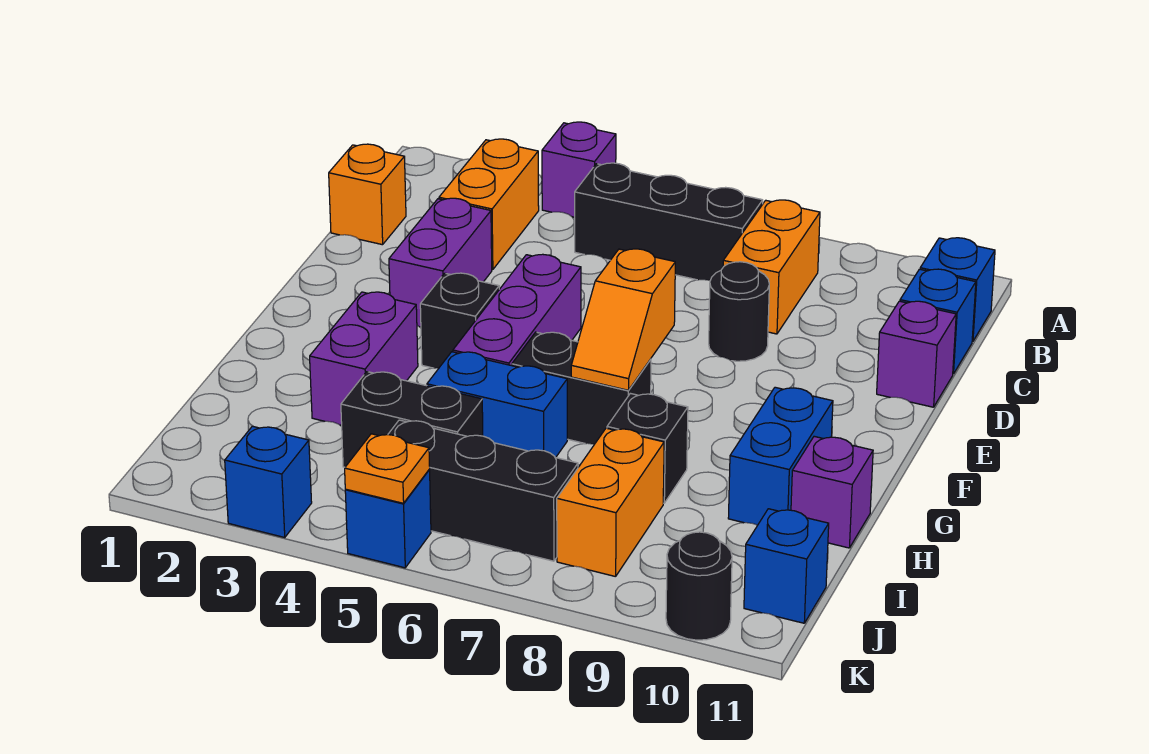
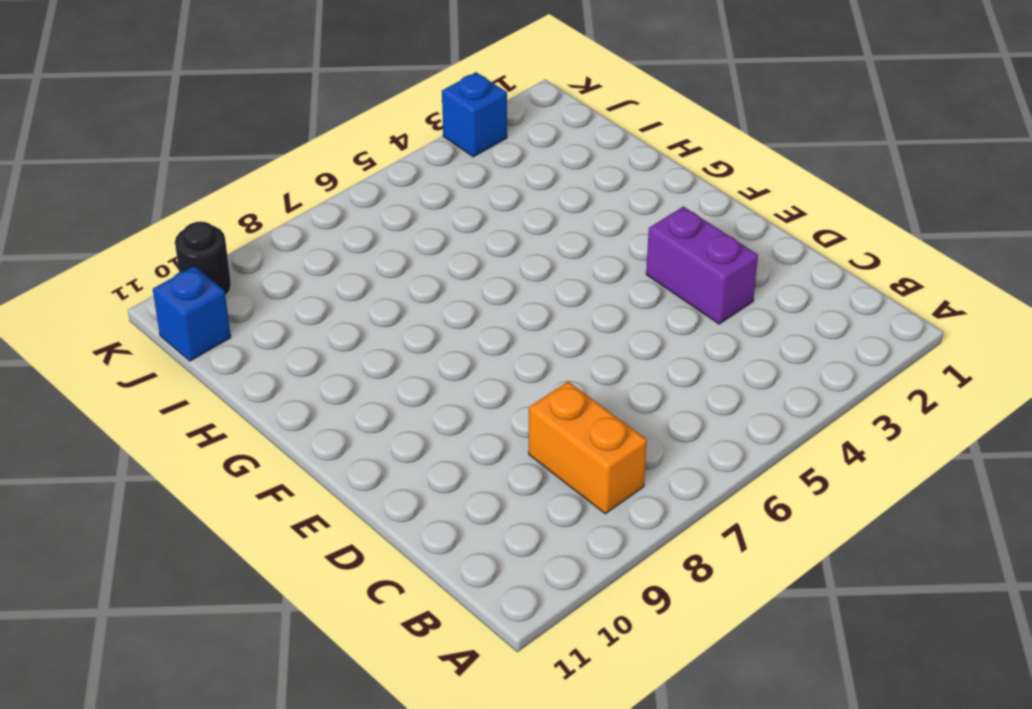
none -> purple 1x1 brick [542,122,616,217]
none -> orange 1x2 brick [439,139,539,270]
none -> black 1x3 brick [575,163,763,280]

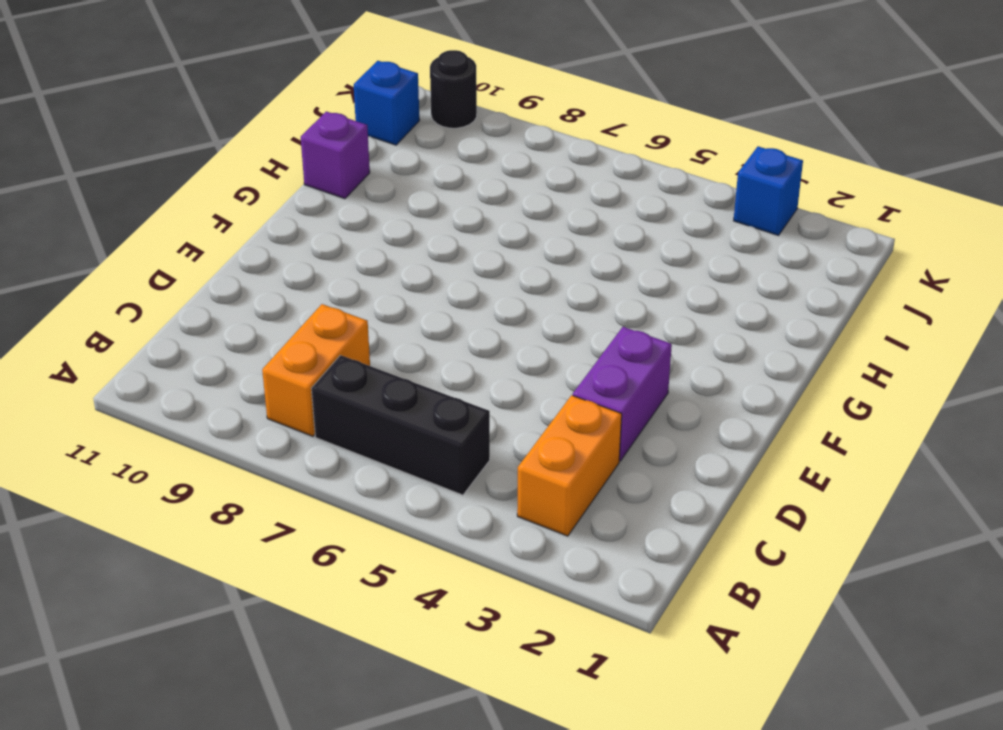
none -> purple 1x1 brick [542,122,616,217]
none -> blue 1x1 brick [920,238,995,341]
none -> orange 1x1 brick [329,144,406,245]

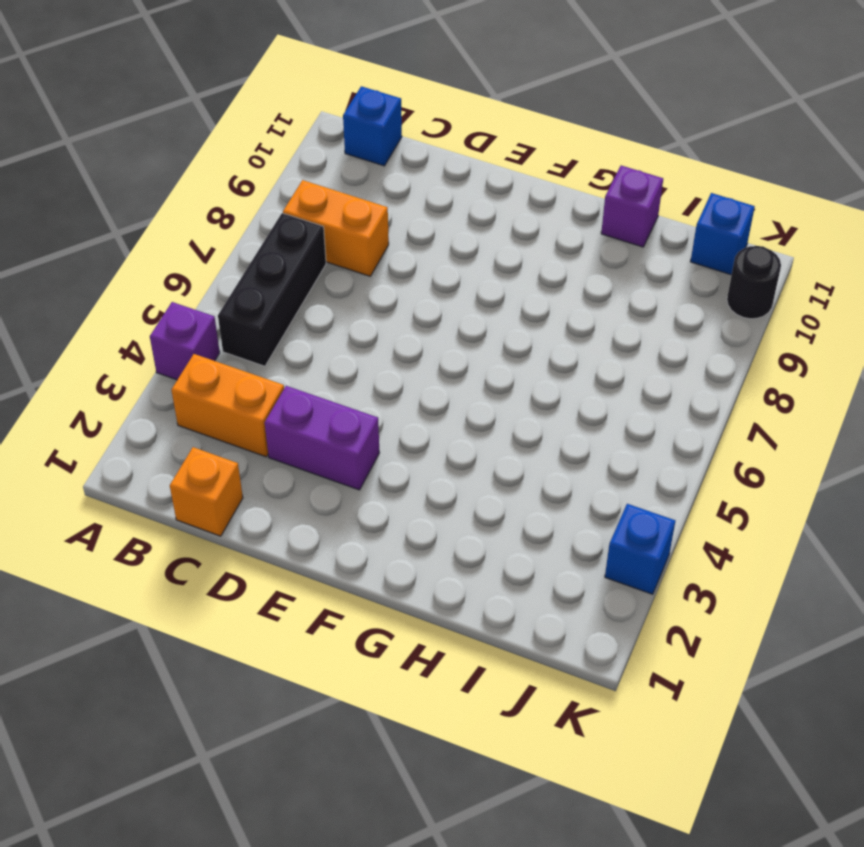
none -> blue 1x1 brick [900,269,976,374]
none -> black 1x1 round brick [709,262,769,361]
none -> purple 1x1 brick [877,301,956,407]

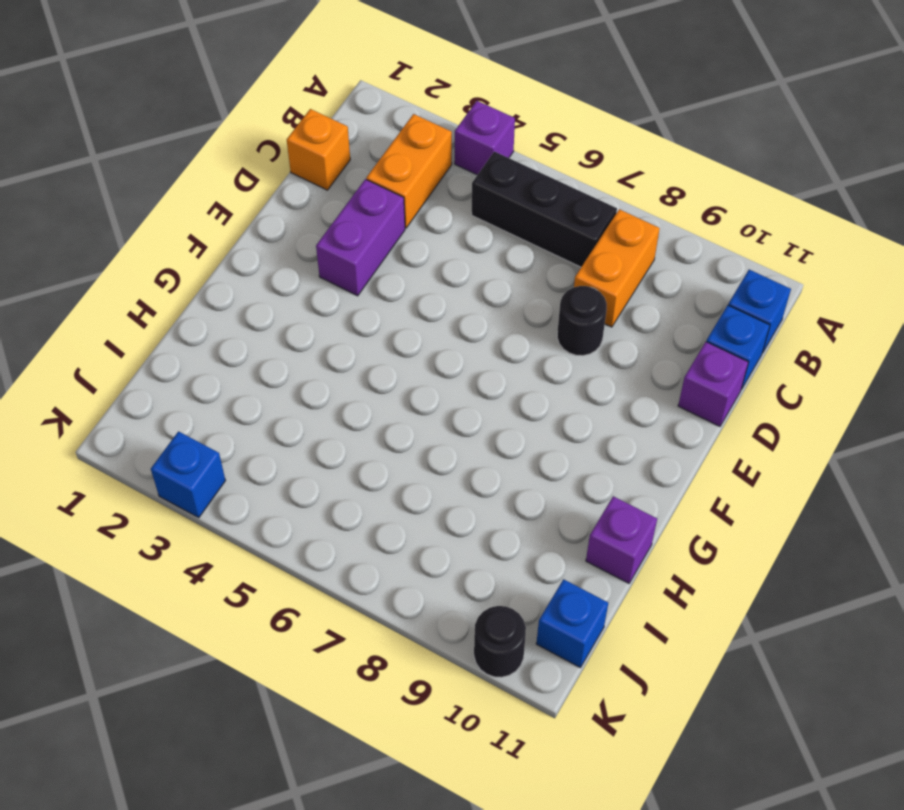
none -> purple 1x3 brick [453,254,581,366]
none -> black 1x1 brick [420,273,499,368]
none -> purple 1x2 brick [310,292,418,425]

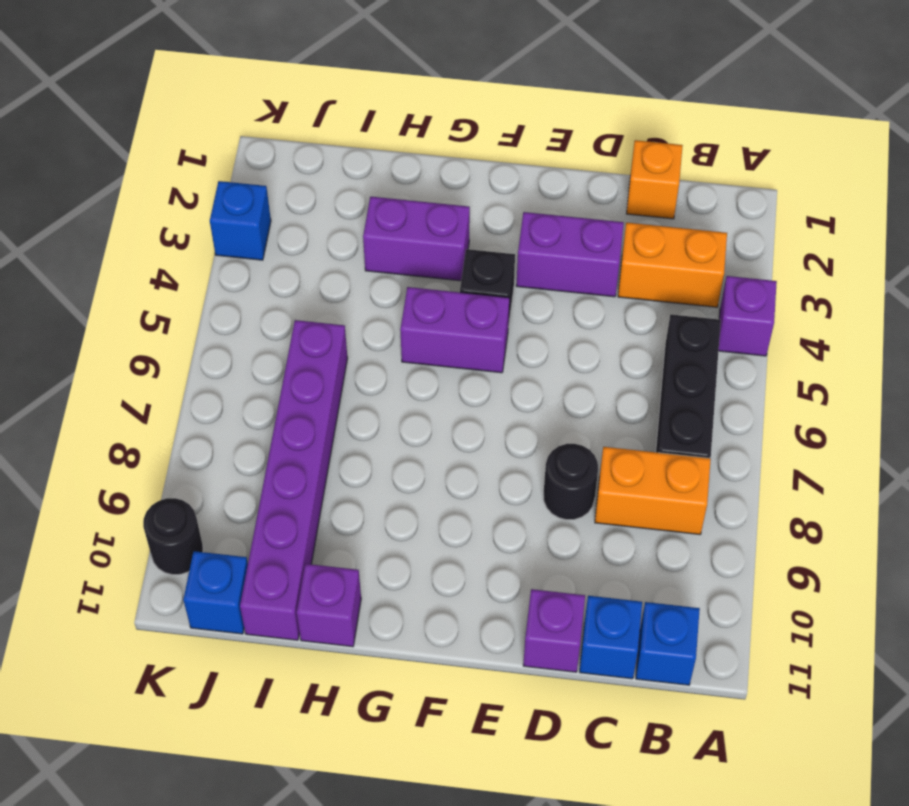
purple 1x2 brick [400,287,509,373] -> purple 1x3 brick [453,254,581,366]
purple 1x6 brick [240,320,347,640] -> orange 1x2 brick [557,428,664,577]
none -> black 1x2 brick [512,332,651,444]
none -> blue 1x2 brick [728,387,833,525]
none -> blue 1x2 brick [427,352,567,458]

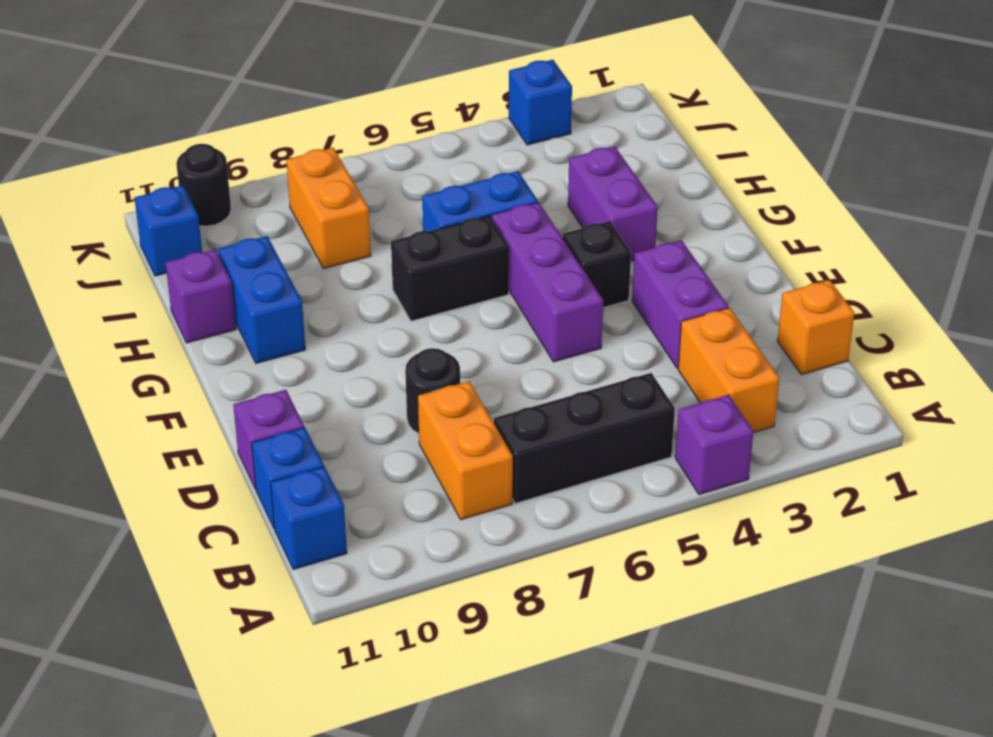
none -> black 1x1 brick [607,393,688,503]
none -> black 1x2 brick [341,372,483,467]
none -> black 1x3 brick [388,420,578,561]

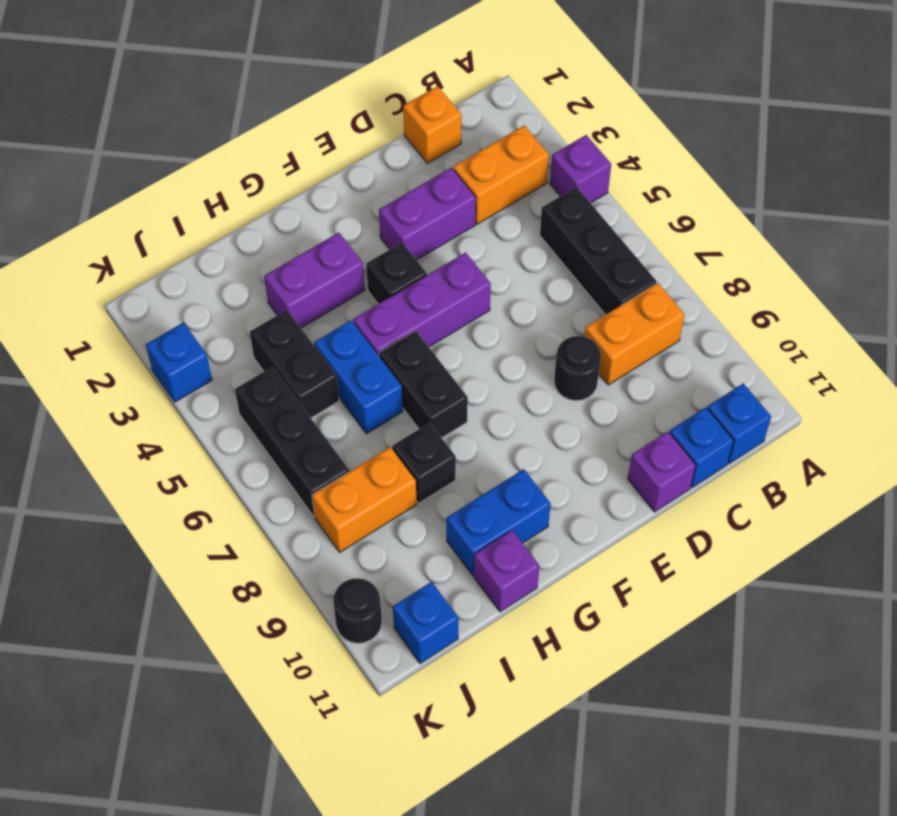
none -> blue 1x1 brick [345,470,431,568]
none -> orange 1x2 slope [571,249,675,390]
none -> orange 1x1 plate [345,434,430,503]

